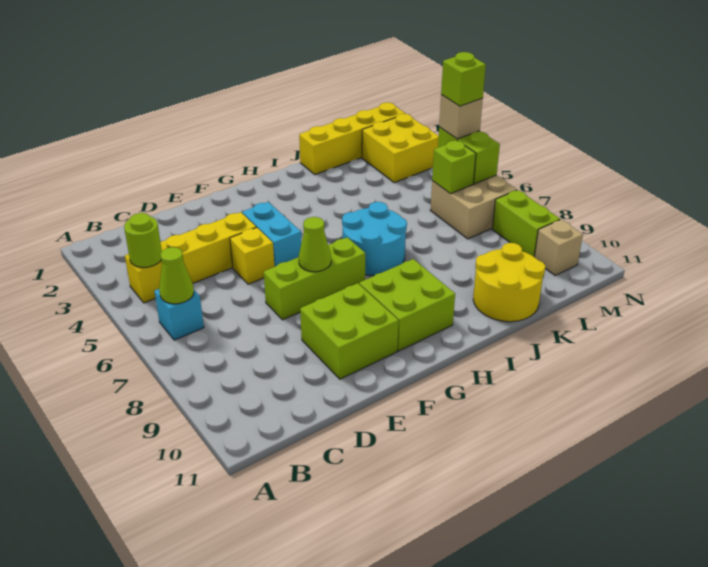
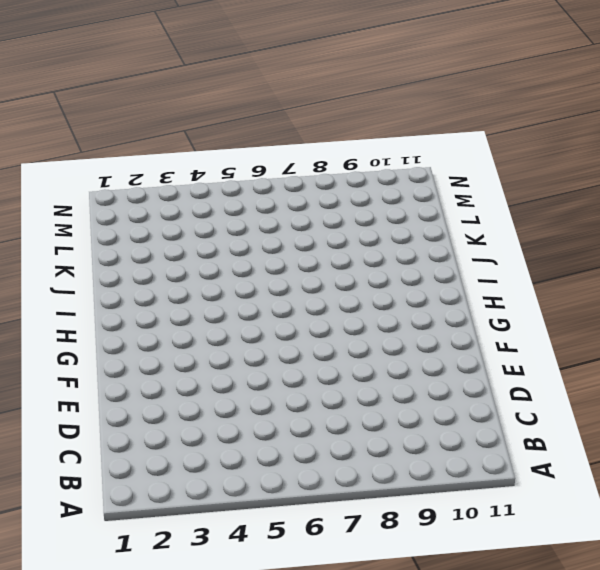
none -> yellow 1x4 brick [125,212,256,303]
none -> cyan 1x1 brick [154,289,204,340]
none -> yellow 1x1 brick [230,227,274,284]

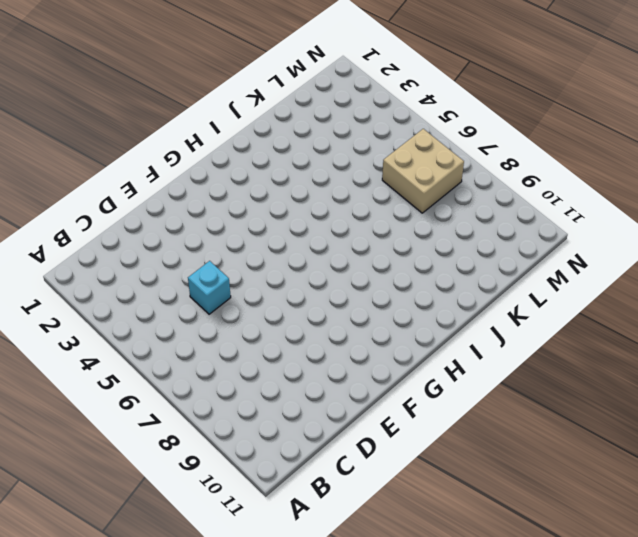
cyan 1x1 brick [188,261,231,314] -> cyan 1x1 brick moved to [154,289,204,340]
none -> yellow 1x4 brick [125,212,256,303]
none -> yellow 1x1 brick [230,227,274,284]
none -> lime 1x3 brick [264,237,365,320]

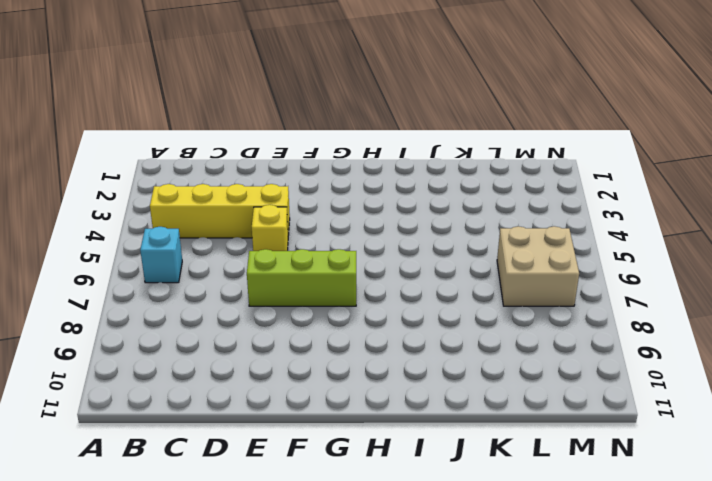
none -> lime 2x2 brick [300,283,398,379]
none -> cyan 1x2 brick [242,202,302,267]
none -> lime 2x2 brick [359,259,455,351]

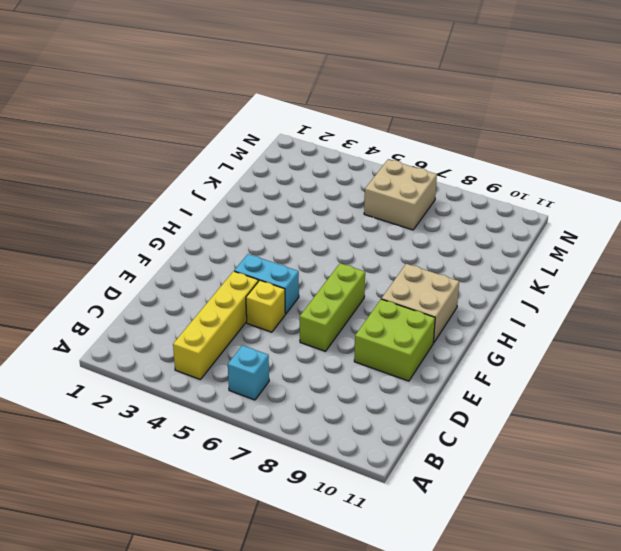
tan 2x2 brick [382,264,459,343] -> lime 2x2 brick [359,259,455,351]
none -> cyan 2x2 round brick [342,202,407,276]
none -> yellow 1x4 brick [299,102,406,175]
none -> yellow 2x2 round brick [473,243,545,322]

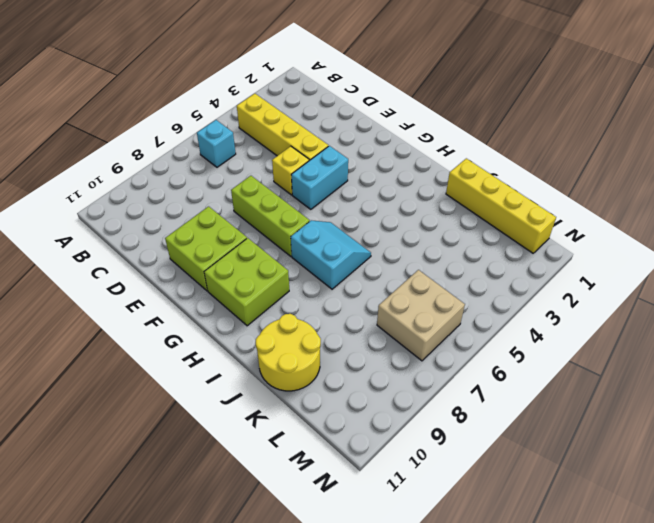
cyan 2x2 slope [291,220,371,289] -> cyan 2x2 round brick [342,202,407,276]
none -> yellow 2x2 brick [362,114,439,183]
none -> lime 1x2 brick [492,190,560,257]
none -> tan 1x1 brick [535,220,583,275]

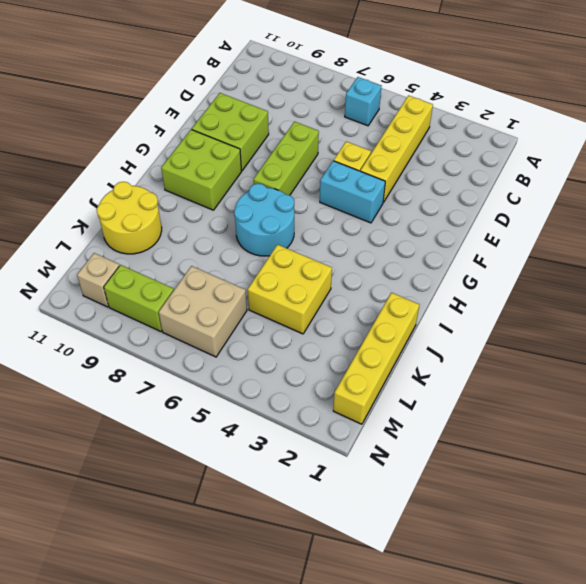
yellow 2x2 brick [248,245,332,334] -> yellow 2x2 brick moved to [362,114,439,183]
none -> lime 1x1 round brick [124,213,162,268]
none -> lime 1x1 cone [159,247,194,304]
none -> lime 1x1 cone [299,217,331,272]

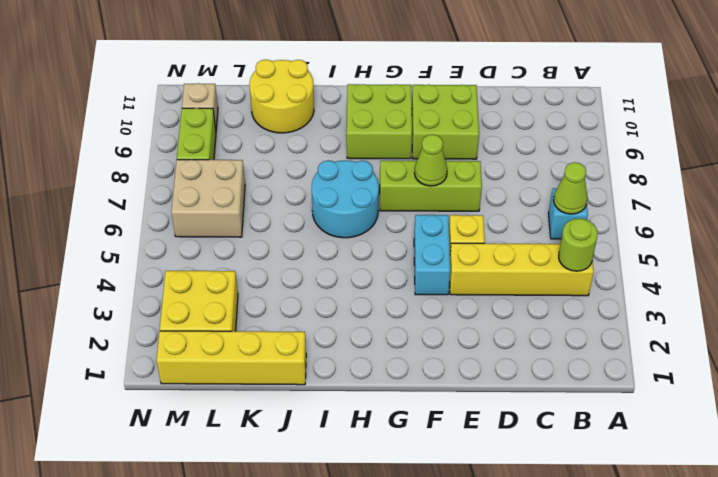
none -> lime 1x1 brick [432,141,476,194]
none -> lime 1x2 brick [438,127,500,184]
none -> tan 1x1 brick [439,95,483,139]

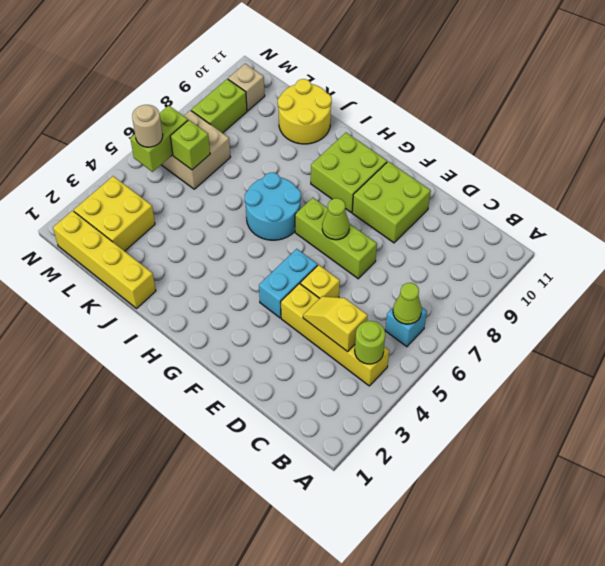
yellow 1x2 slope [303,296,368,352] -> none
tan 1x1 round brick [132,105,163,147] -> tan 1x1 brick [439,95,483,139]
none -> lime 1x1 brick [441,52,486,106]

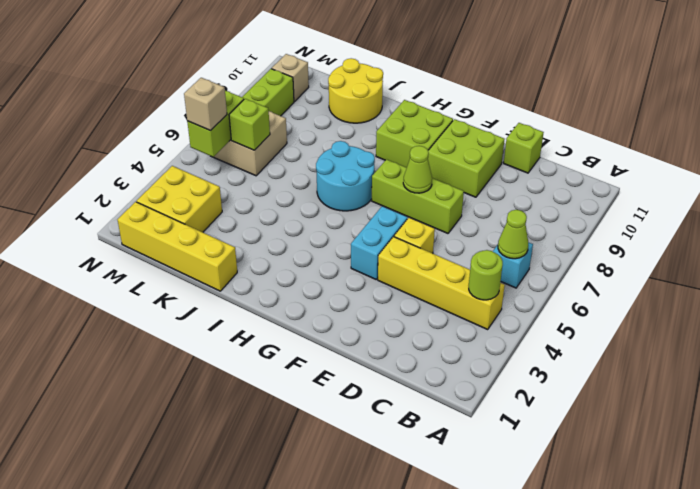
lime 1x1 brick [504,123,544,173] -> lime 1x1 brick moved to [441,52,486,106]

